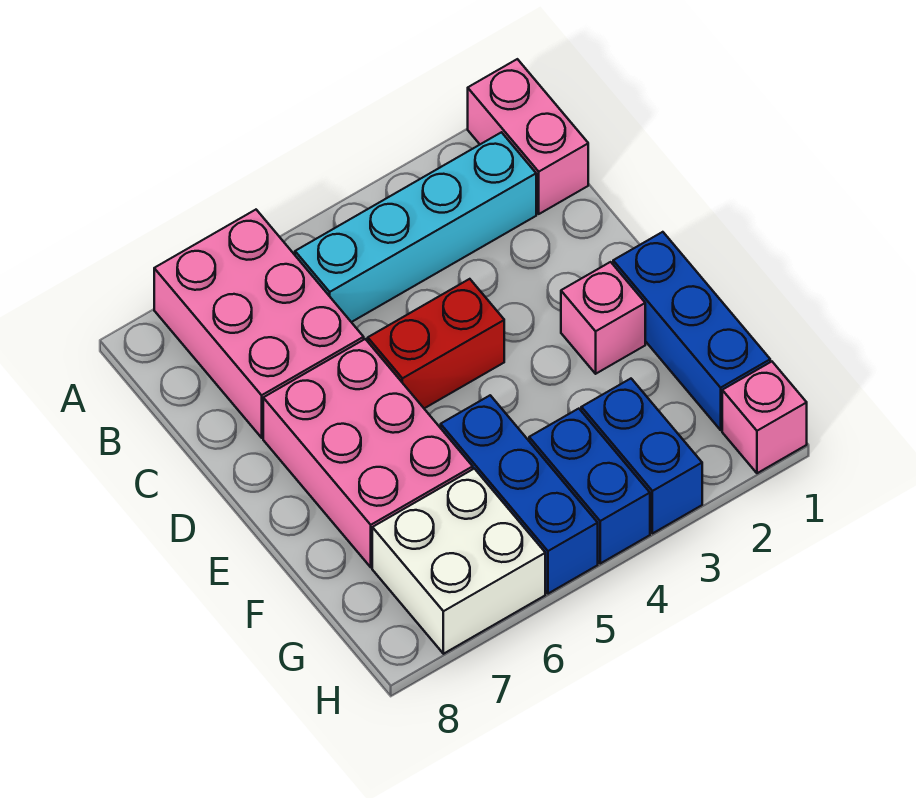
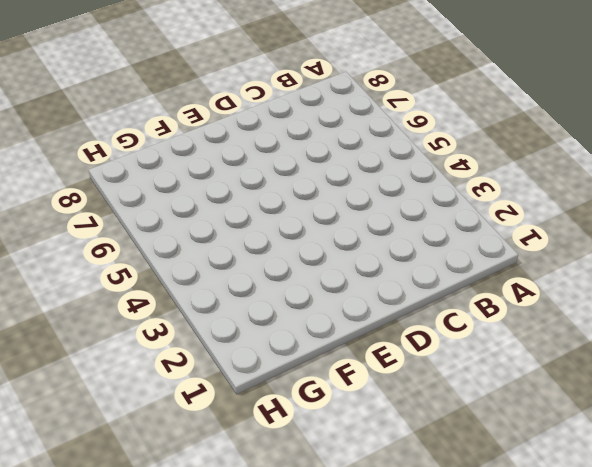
none -> pink 1x2 brick [468,59,588,214]
none -> pink 2x3 brick [154,210,364,438]
none -> cyan 1x4 brick [295,132,536,322]

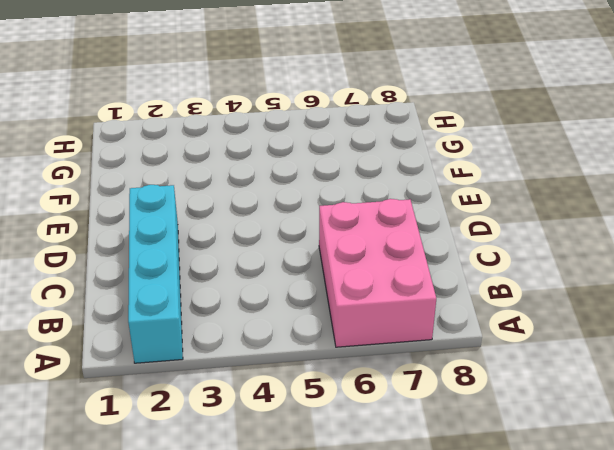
cyan 1x4 brick [128,185,183,363] -> cyan 1x4 brick turned to [295,132,536,322]
none -> pink 1x2 brick [468,59,588,214]
none -> red 1x2 brick [368,279,504,408]
none -> pink 2x3 brick [263,339,473,567]

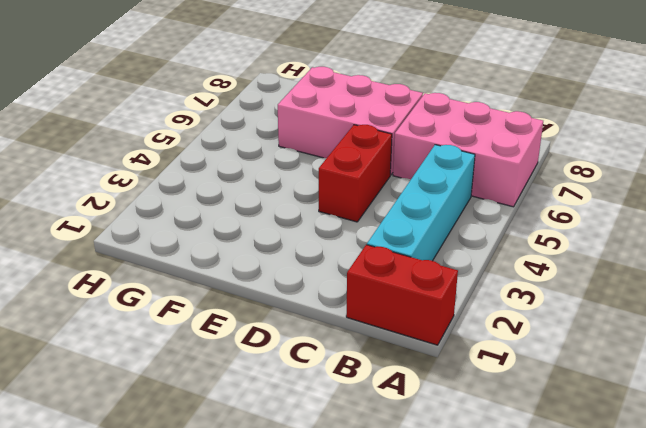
red 1x2 brick [346,245,458,345] -> pink 1x2 brick [468,59,588,214]
none -> blue 1x3 brick [613,232,770,430]
none -> pink 1x1 brick [561,262,645,374]
none -> blue 1x3 brick [441,395,598,594]

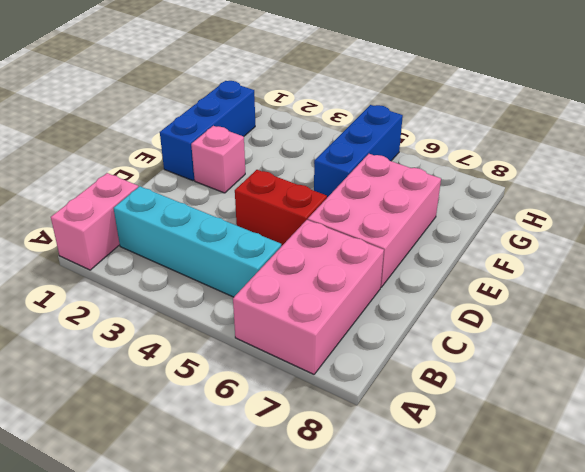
none -> blue 1x2 brick [581,379,702,533]
none -> blue 1x2 brick [529,409,650,563]
none -> white 2x2 brick [372,469,545,654]

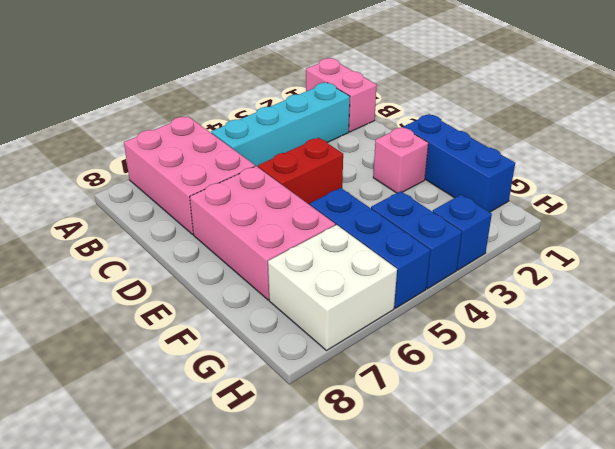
blue 1x1 brick [433,195,492,270] -> blue 1x2 brick [581,379,702,533]
none -> pink 1x1 brick [722,362,807,473]

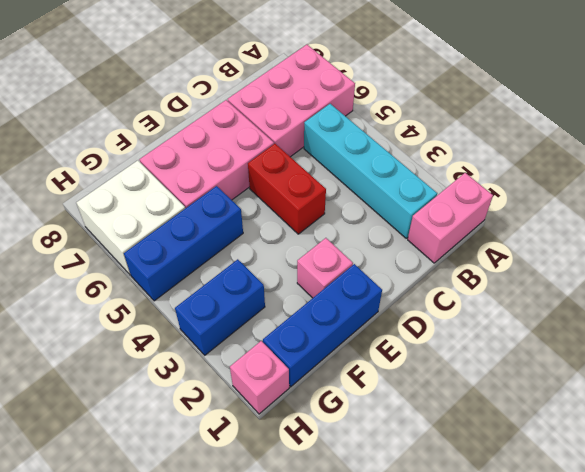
none -> blue 1x2 brick [529,409,650,563]

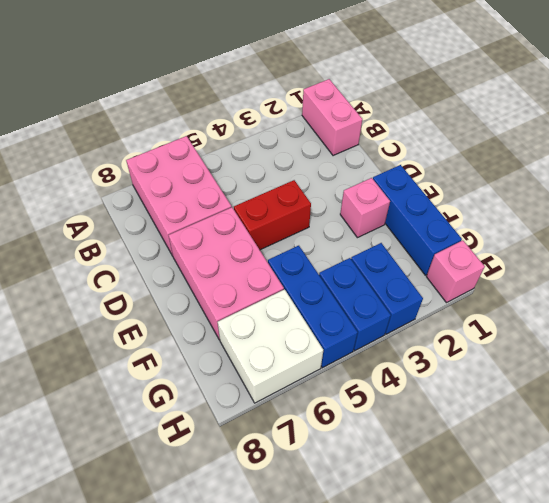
none -> cyan 1x4 brick [295,132,536,322]

